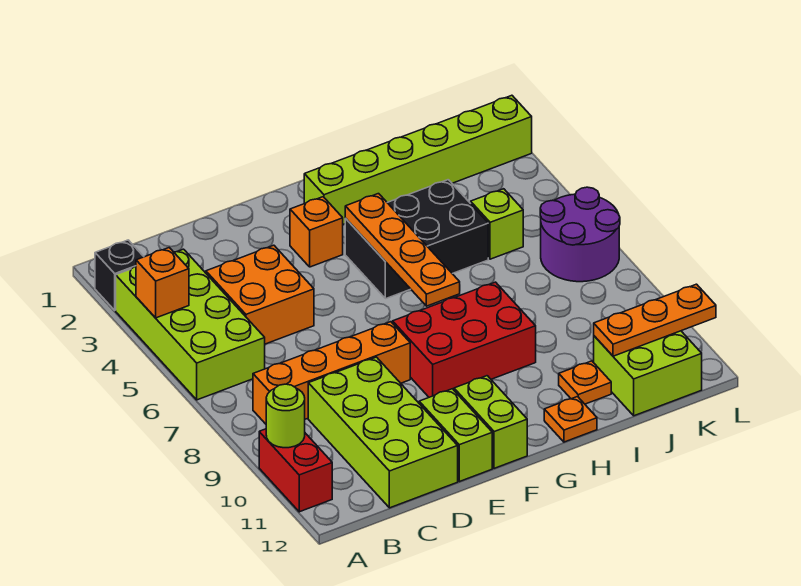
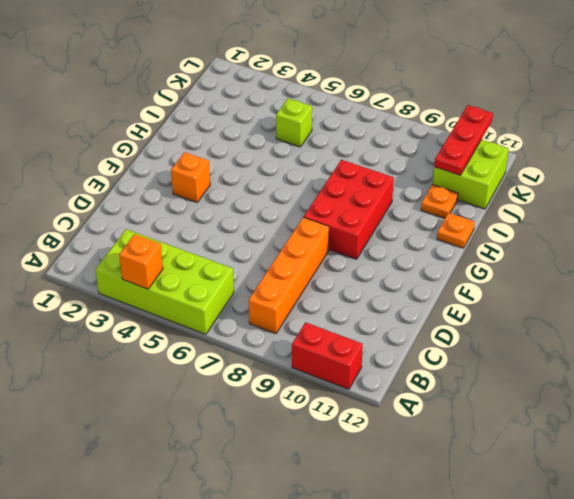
red 1x3 plate [434,105,493,175] -> orange 1x3 plate [594,284,716,356]
none -> black 1x1 brick [95,240,144,310]
none -> orange 2x2 brick [206,245,314,344]
none -> lime 2x4 brick [308,357,458,508]

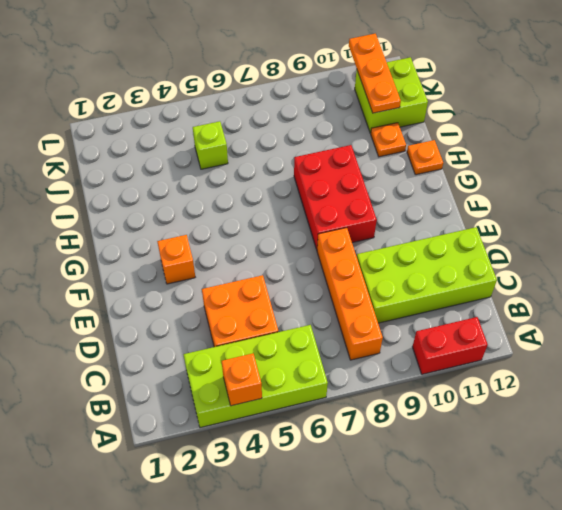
none -> black 1x1 brick [95,240,144,310]
none -> lime 1x2 brick [419,389,492,482]
none -> lime 1x2 brick [454,376,527,468]

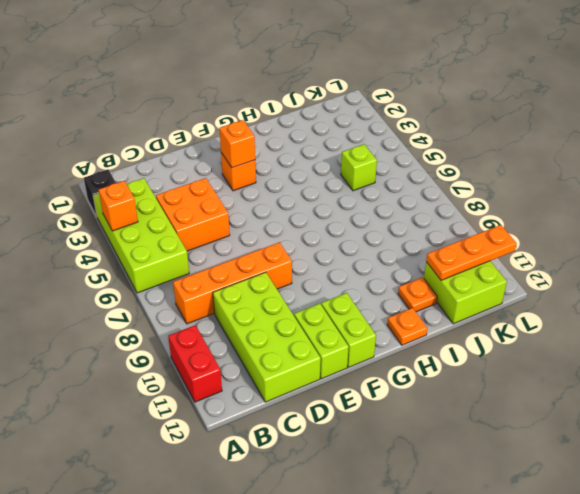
orange 1x1 brick [220,120,255,168] -> none
none -> red 2x3 brick [393,282,536,397]
none -> lime 1x6 brick [304,95,532,224]
none -> black 2x3 brick [345,180,488,299]

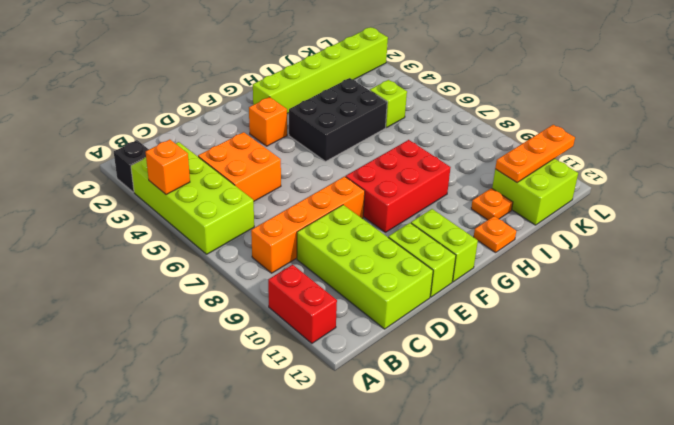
none -> purple 2x2 round brick [540,187,620,282]
none -> lime 1x1 round brick [266,384,305,448]
none -> orange 1x4 plate [345,194,460,306]

